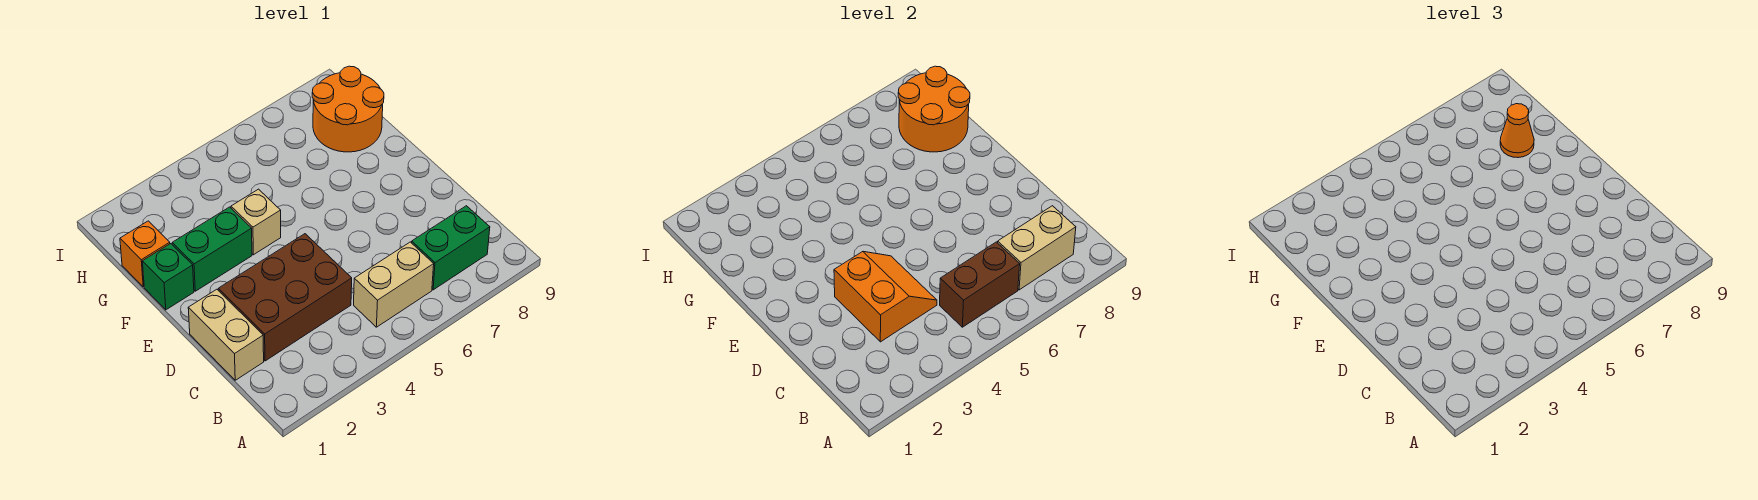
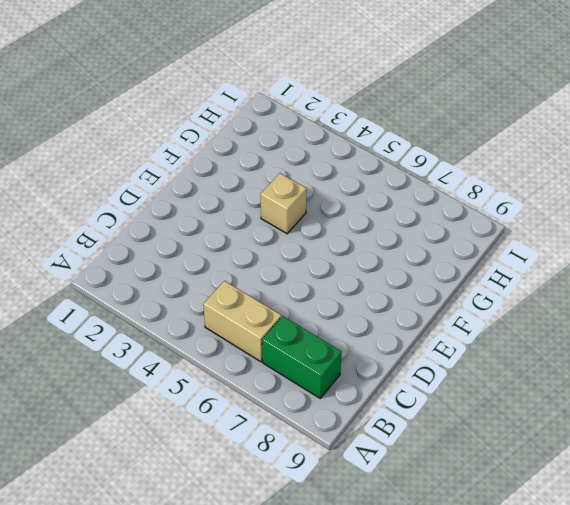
none -> tan 1x2 brick [188,289,264,380]
none -> brown 2x3 brick [218,234,352,361]
none -> green 1x1 brick [142,244,194,310]

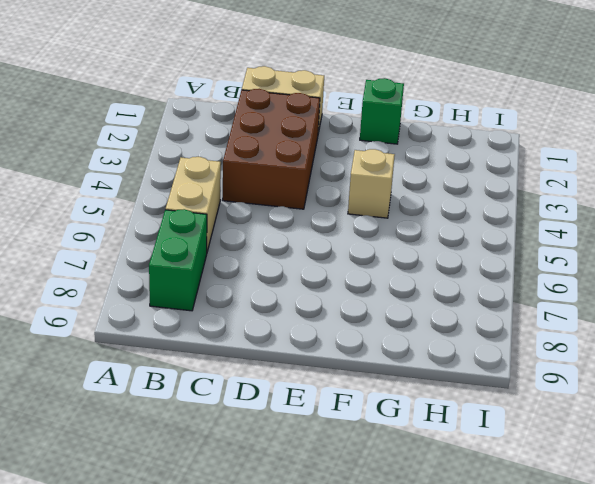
none -> green 1x2 brick [172,207,252,291]
none -> orange 1x1 brick [120,221,170,287]
none -> orange 2x2 round brick [312,66,384,152]

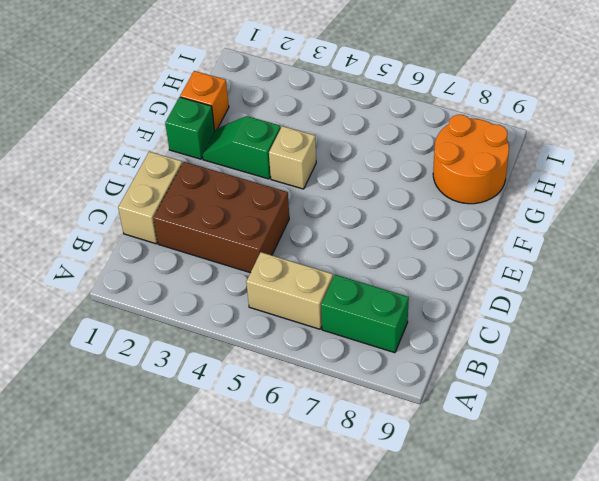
green 1x2 slope [202,116,281,179] -> green 1x2 brick [172,207,252,291]
none -> brown 1x2 brick [940,242,1020,327]
none -> tan 1x2 brick [998,206,1076,290]
none -> orange 2x2 slope [834,251,937,342]

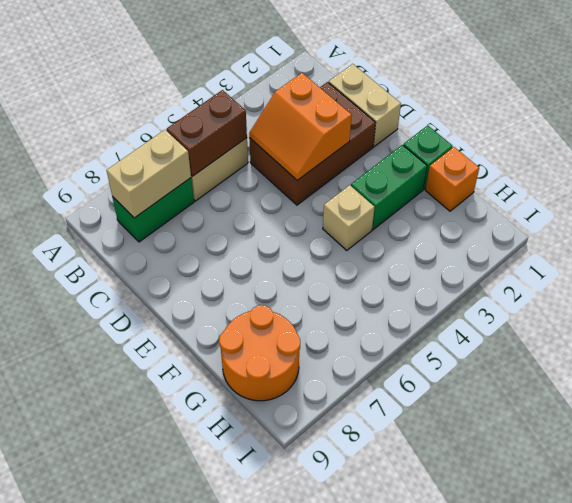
none -> orange 2x2 round brick [898,66,970,152]
none -> orange 1x1 cone [1500,104,1534,158]

